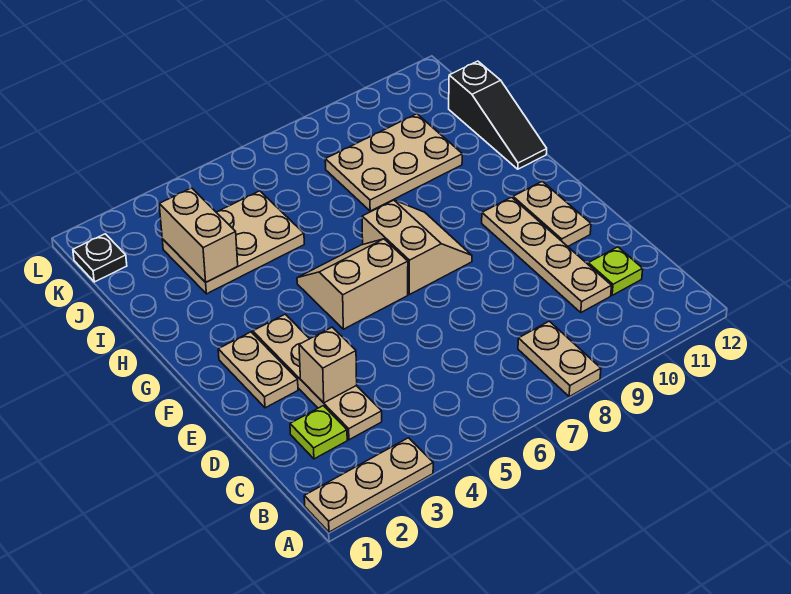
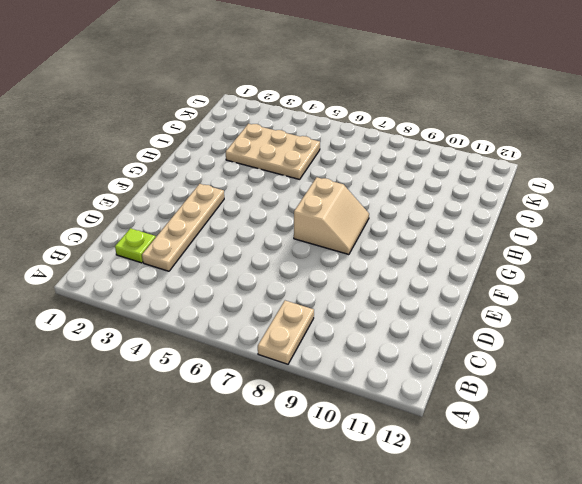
none -> tan 1x3 plate [304,438,433,532]
none -> tan 1x4 plate [482,197,611,312]
none -> lime 1x1 plate [588,247,643,295]

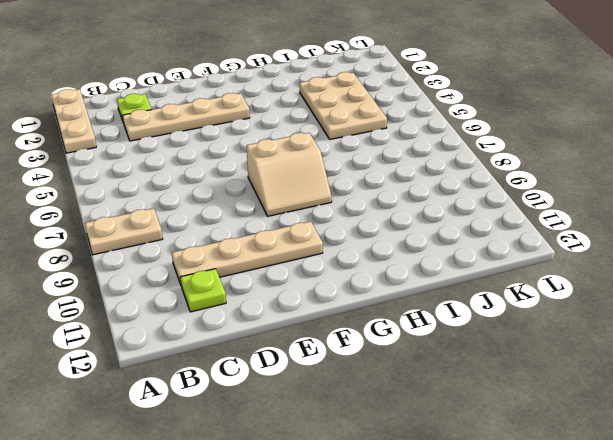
none -> tan 1x2 plate [218,332,298,408]
none -> tan 1x2 plate [513,181,591,246]
none -> tan 2x2 slope [297,239,408,329]

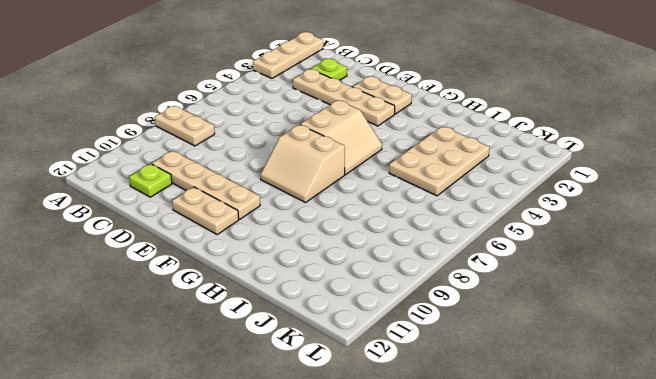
none -> black 1x3 slope [449,61,547,169]
none -> tan 2x3 plate [325,114,462,211]
none -> black 1x1 plate [73,234,127,282]

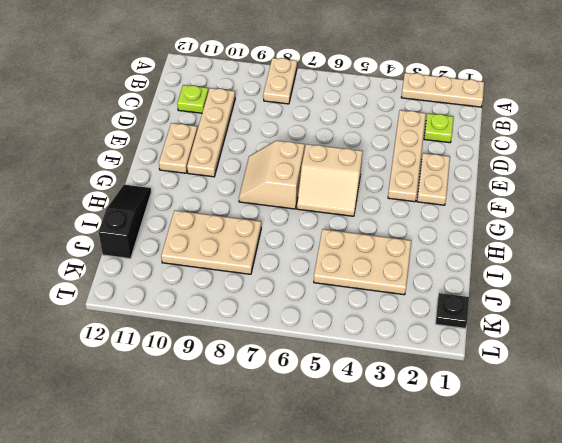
none -> tan 1x1 brick [299,327,357,403]
none -> tan 1x2 brick [159,188,238,282]

